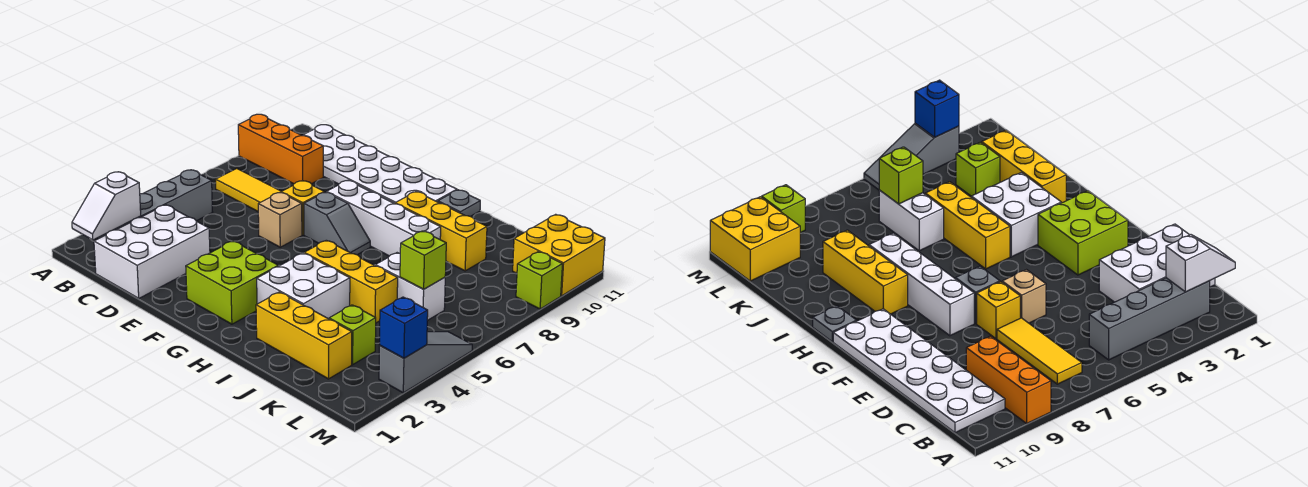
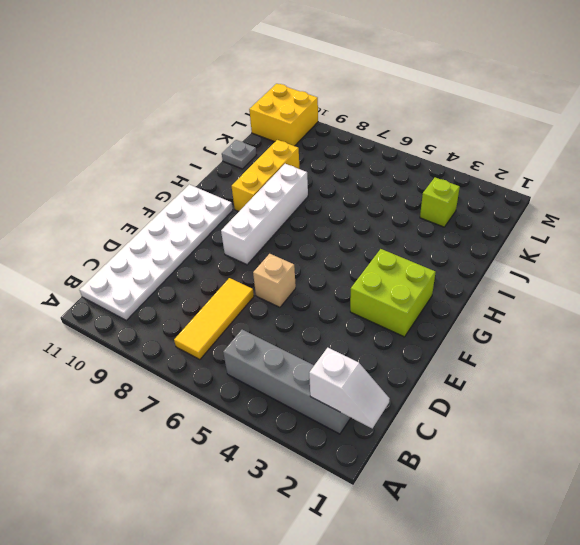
grey 1x1 plate [222,140,256,169] -> grey 1x1 plate moved to [438,190,480,216]
none -> orange 1x3 brick [238,114,323,184]
none -> white 2x3 brick [94,205,210,298]
none -> yellow 1x1 brick [281,181,324,235]

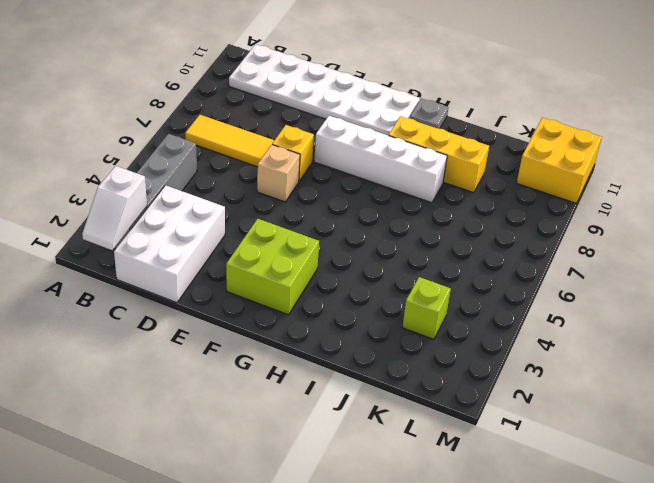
none -> orange 1x3 brick [238,114,323,184]
none -> grey 1x2 slope [304,192,370,255]
none -> white 2x2 brick [257,253,350,319]

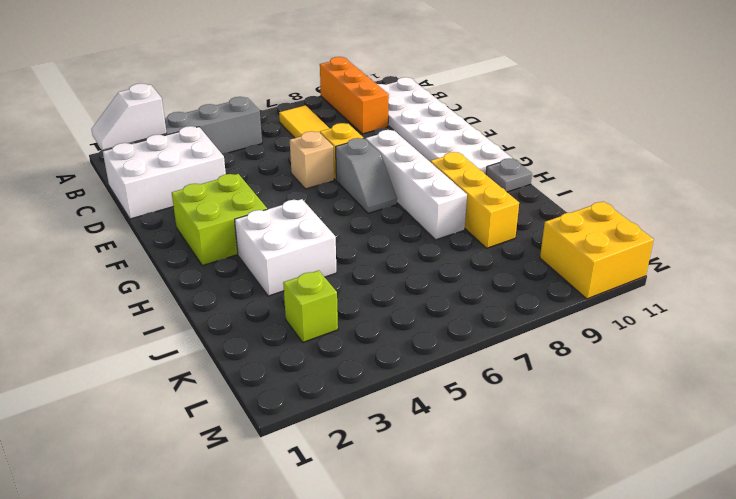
none -> yellow 1x3 brick [304,240,398,323]
none -> yellow 1x3 brick [256,292,352,379]
none -> white 1x2 brick [375,253,445,321]

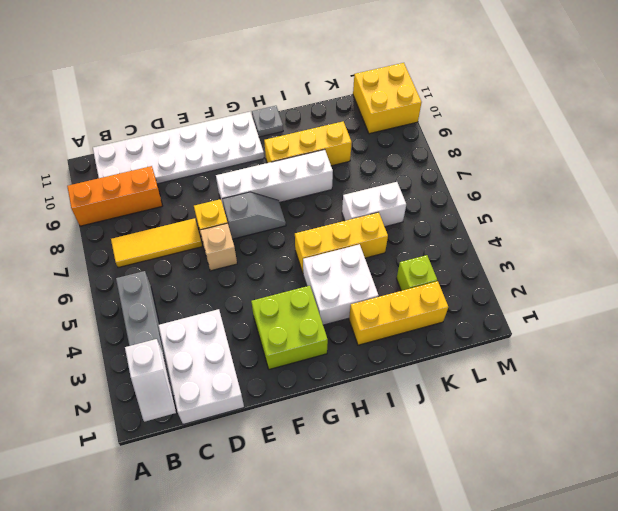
none -> grey 1x3 slope [379,332,472,393]
none -> lime 1x1 brick [516,252,563,309]
none -> lime 1x1 brick [400,231,446,289]

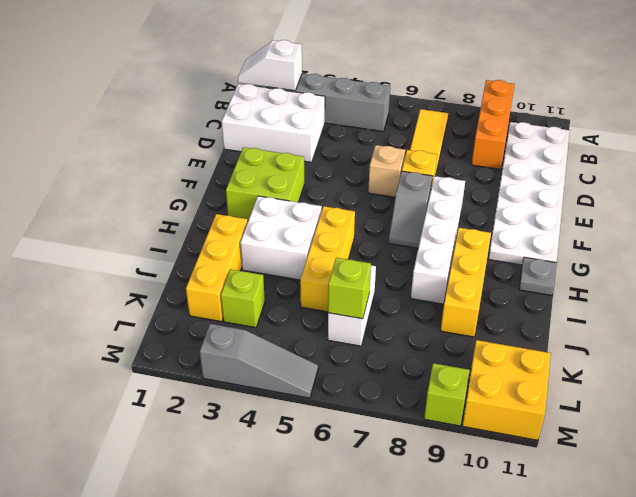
none -> blue 1x1 brick [379,297,428,358]

